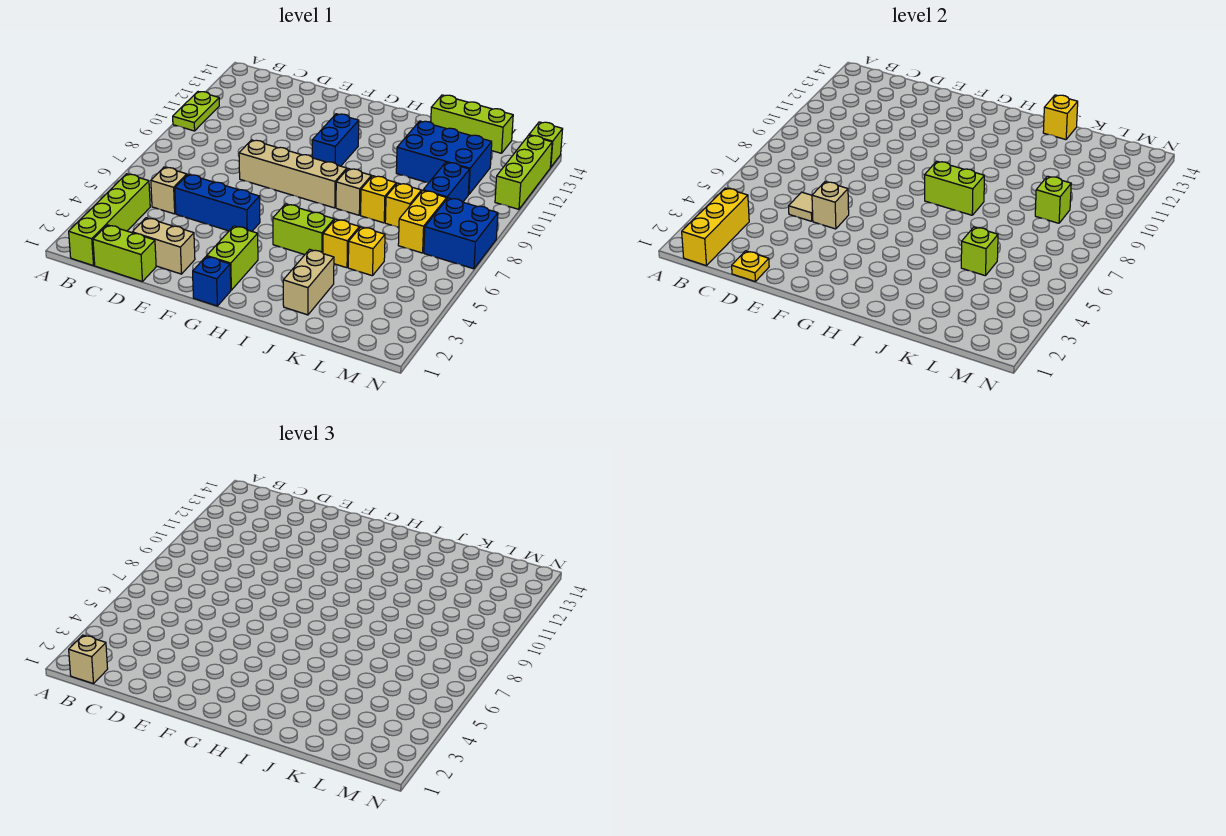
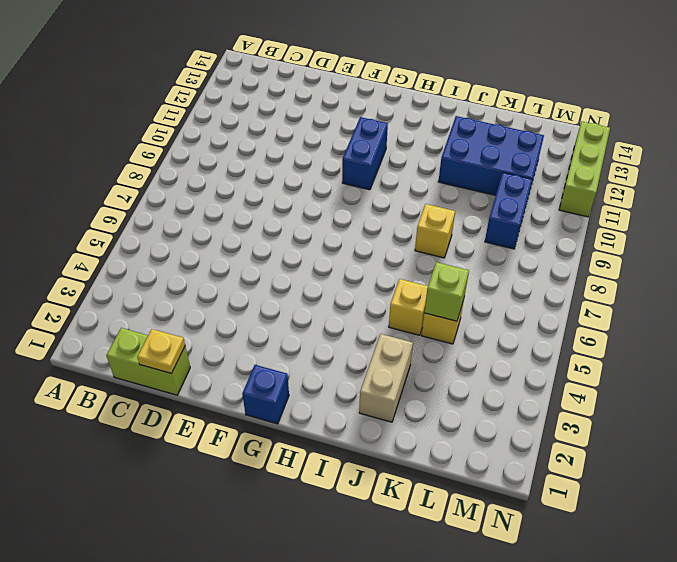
none -> lime 1x2 plate [173,92,219,131]
none -> lime 1x4 brick [69,174,150,266]
none -> tan 1x1 brick [151,167,187,214]
none -> tan 1x2 brick [132,218,195,274]

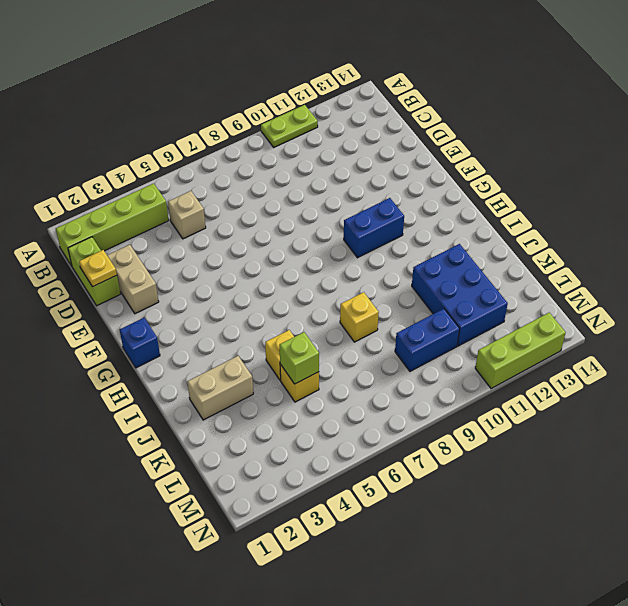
none -> blue 1x3 brick [175,174,260,231]
none -> tan 1x4 brick [239,140,347,208]
none -> lime 1x2 brick [207,226,258,290]
none -> lime 1x2 brick [273,204,334,255]

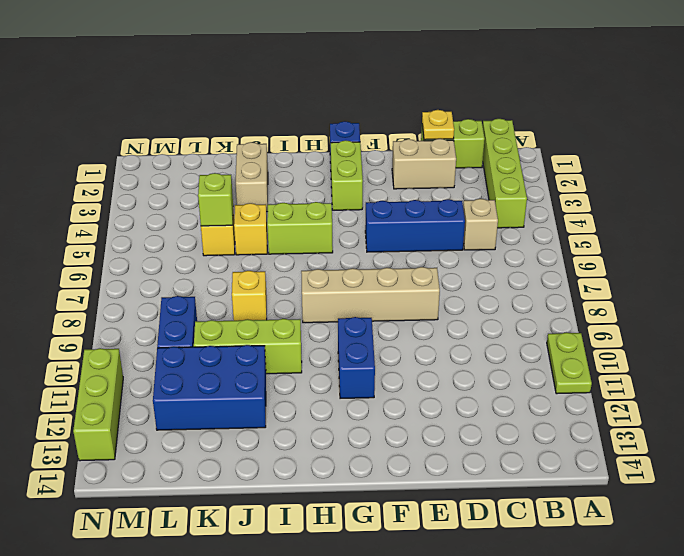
lime 1x3 brick [194,319,302,374] -> lime 1x3 brick moved to [431,95,513,153]
none -> tan 1x1 brick [336,169,371,215]
none -> yellow 1x1 brick [385,183,421,227]
none -> yellow 1x2 brick [398,191,447,253]
none -> blue 2x2 brick [424,198,498,269]

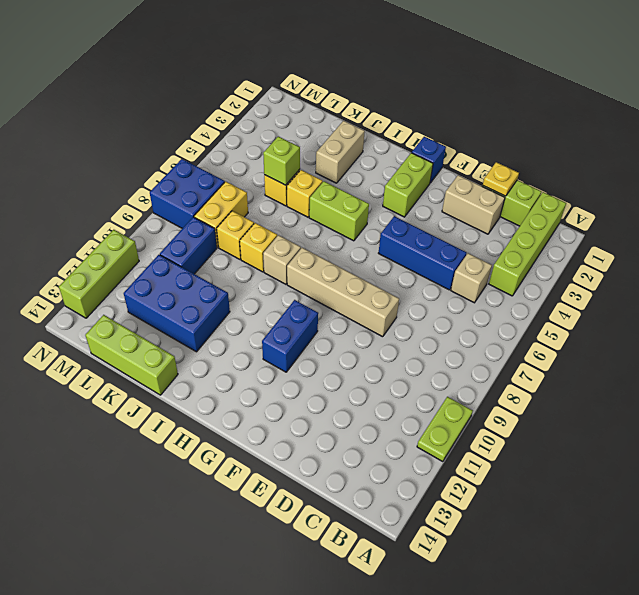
none -> lime 1x1 brick [529,122,563,167]
none -> yellow 1x3 brick [682,188,749,266]
none -> tan 1x1 tile [789,192,813,221]
none -> tan 1x1 brick [812,182,849,229]

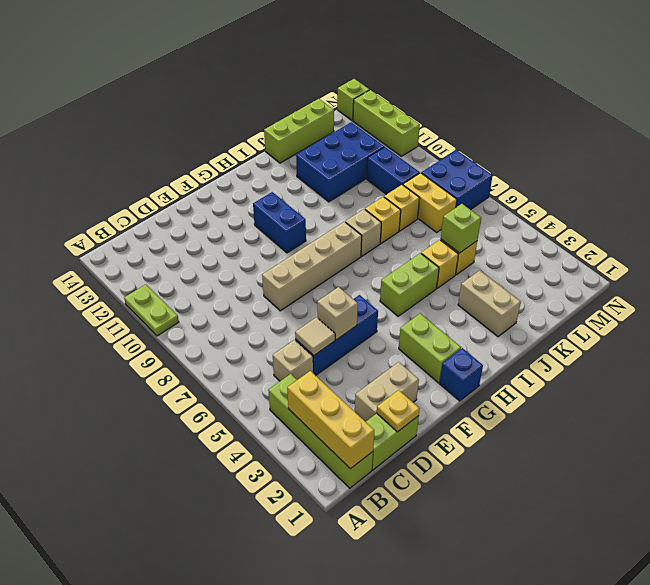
none -> lime 1x2 brick [925,161,984,215]
none -> yellow 1x1 brick [1043,95,1078,140]
none -> lime 1x1 brick [1035,176,1071,223]
none -> tan 1x1 brick [69,635,108,684]

